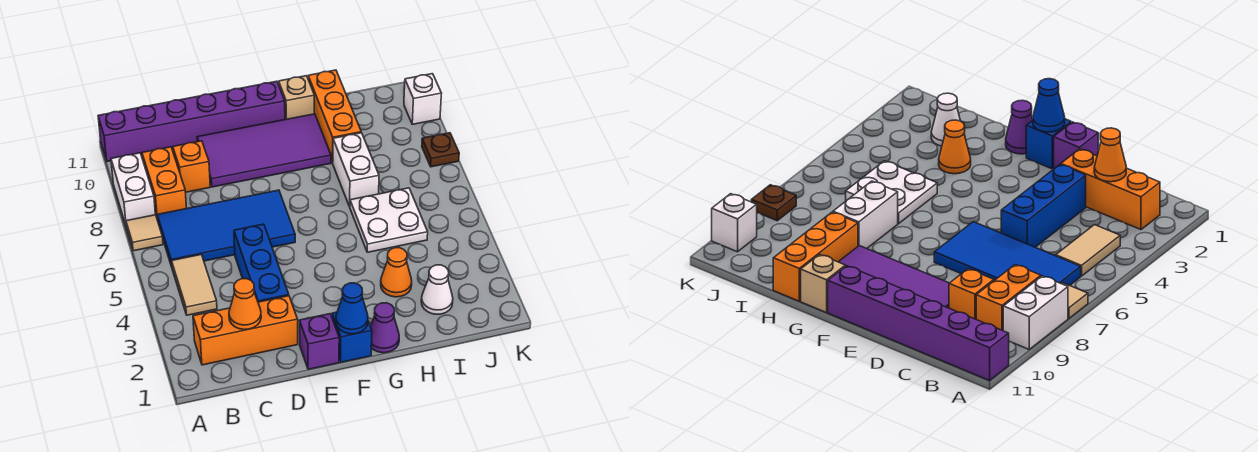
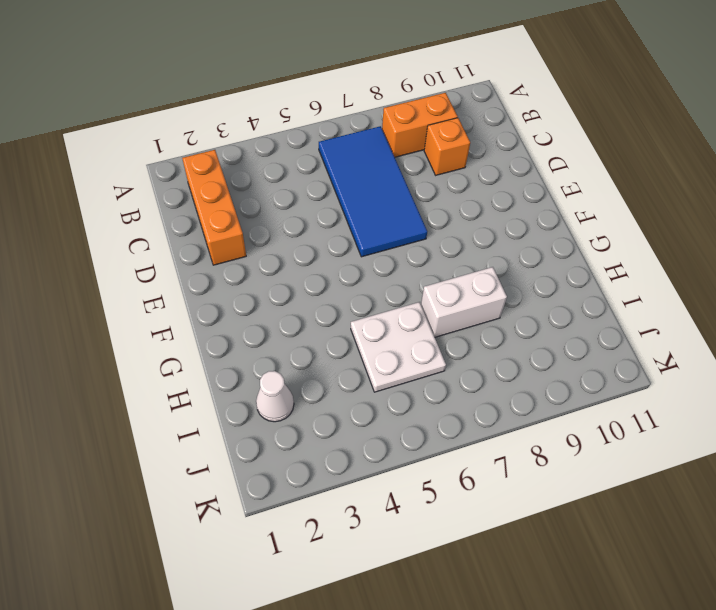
none -> tan 1x1 tile [126,215,163,251]
none -> white 1x2 brick [111,153,155,228]
none -> purple 1x6 brick [98,81,285,162]

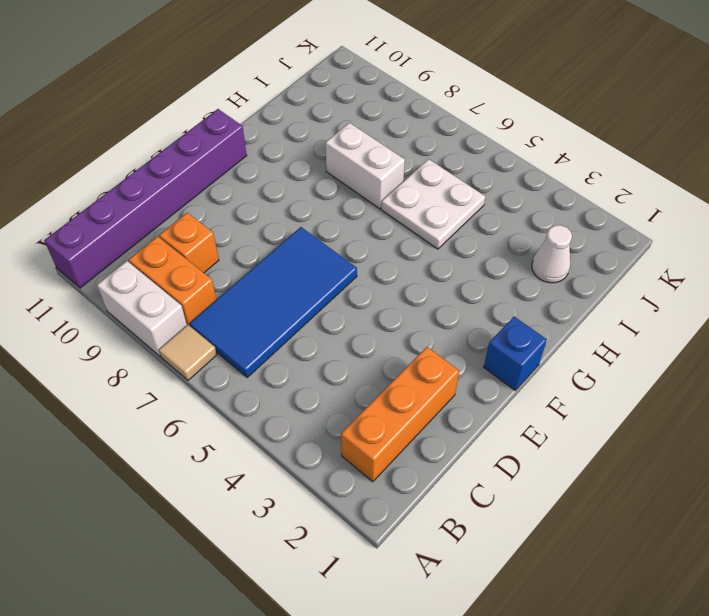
none -> tan 1x2 tile [172,255,217,315]
none -> blue 1x3 brick [234,224,289,302]
none -> purple 2x4 tile [197,114,331,187]

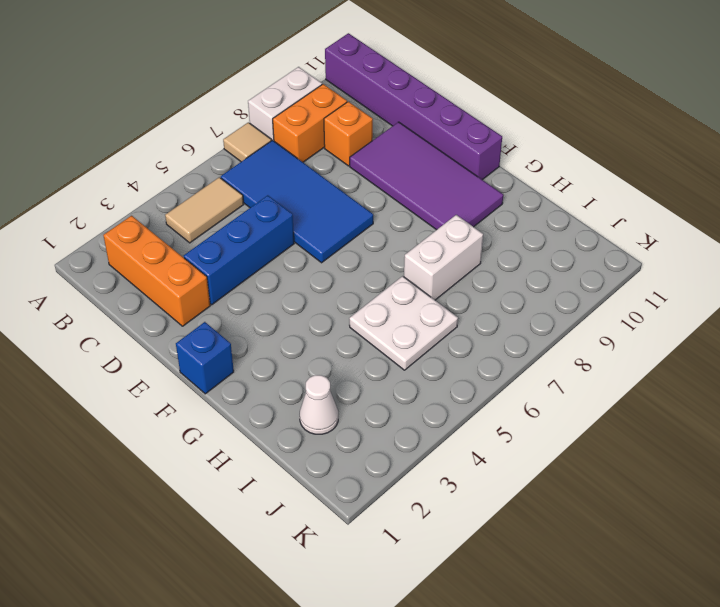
none -> purple 1x1 brick [300,314,339,369]
none -> purple 1x1 cone [371,303,399,353]
none -> tan 1x1 brick [279,76,314,120]

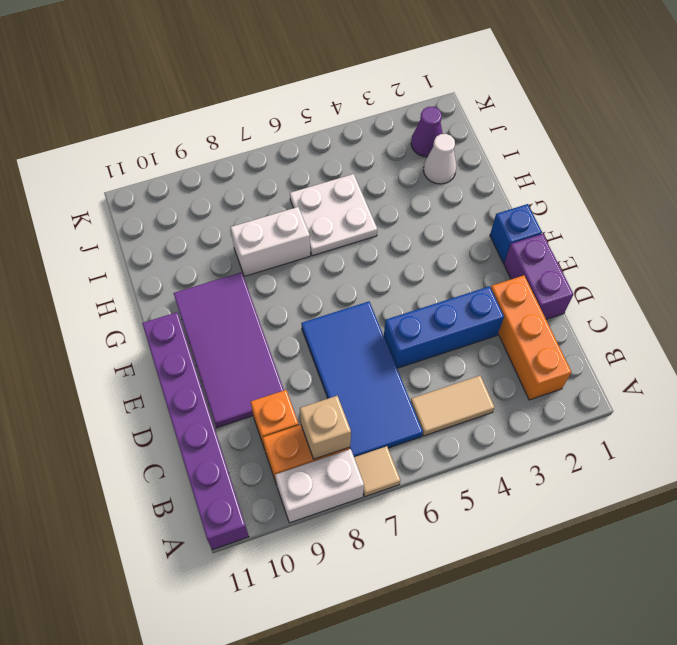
tan 1x1 brick [300,396,351,459] -> tan 1x1 brick moved to [279,76,314,120]
purple 1x2 brick [504,234,573,319] -> purple 1x1 brick [300,314,339,369]
purple 1x1 cone [411,107,443,157] -> purple 1x1 cone moved to [371,303,399,353]
none -> orange 1x1 cone [381,248,412,297]
none -> orange 1x3 brick [308,70,361,163]
none -> brown 1x1 plate [422,133,459,167]

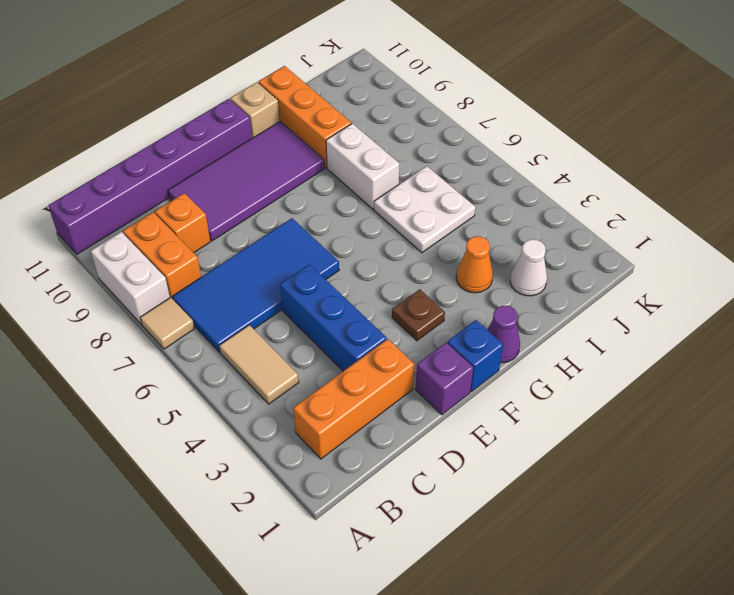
brown 1x1 plate [392,289,445,341] -> brown 1x1 plate moved to [422,133,459,167]
none -> white 1x1 brick [404,74,442,124]
none -> orange 1x1 cone [229,279,261,330]
none -> blue 1x1 cone [336,283,368,334]

